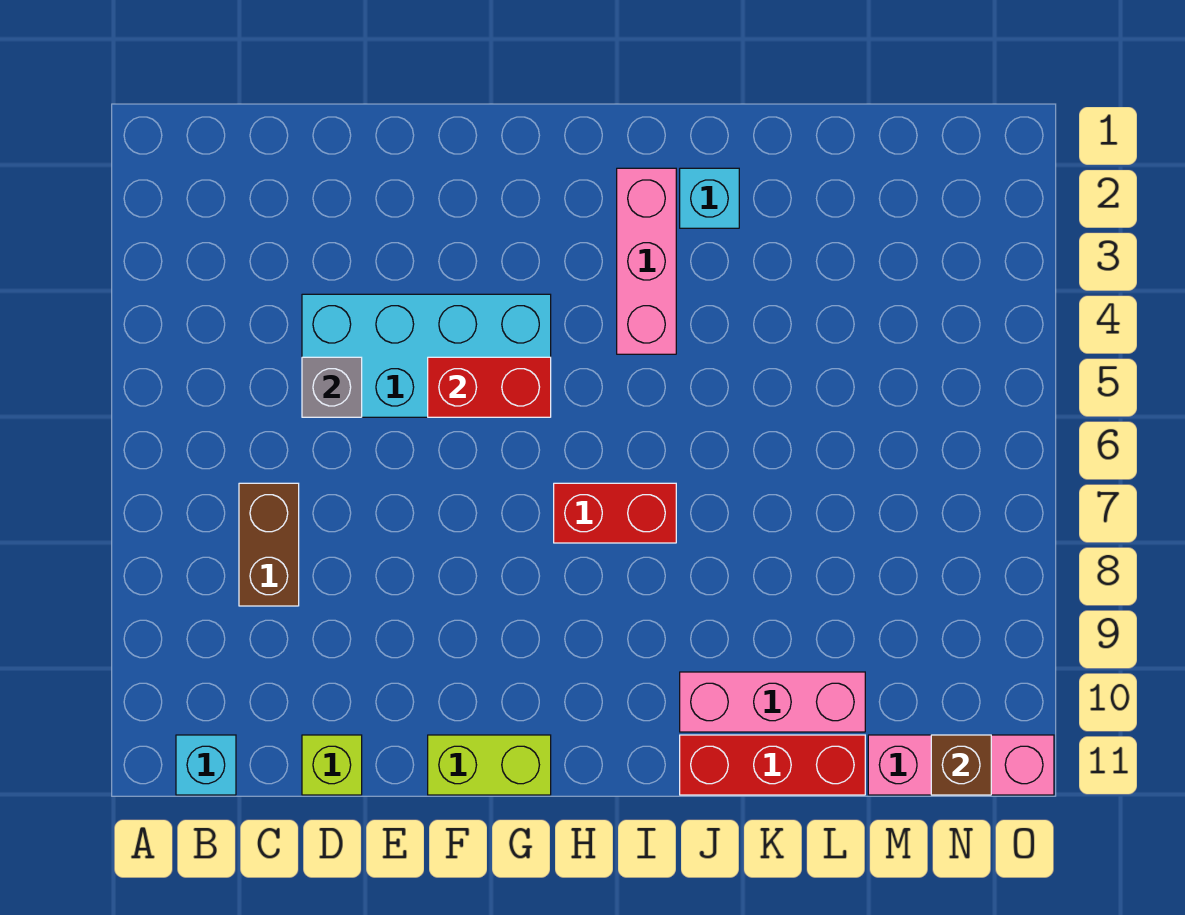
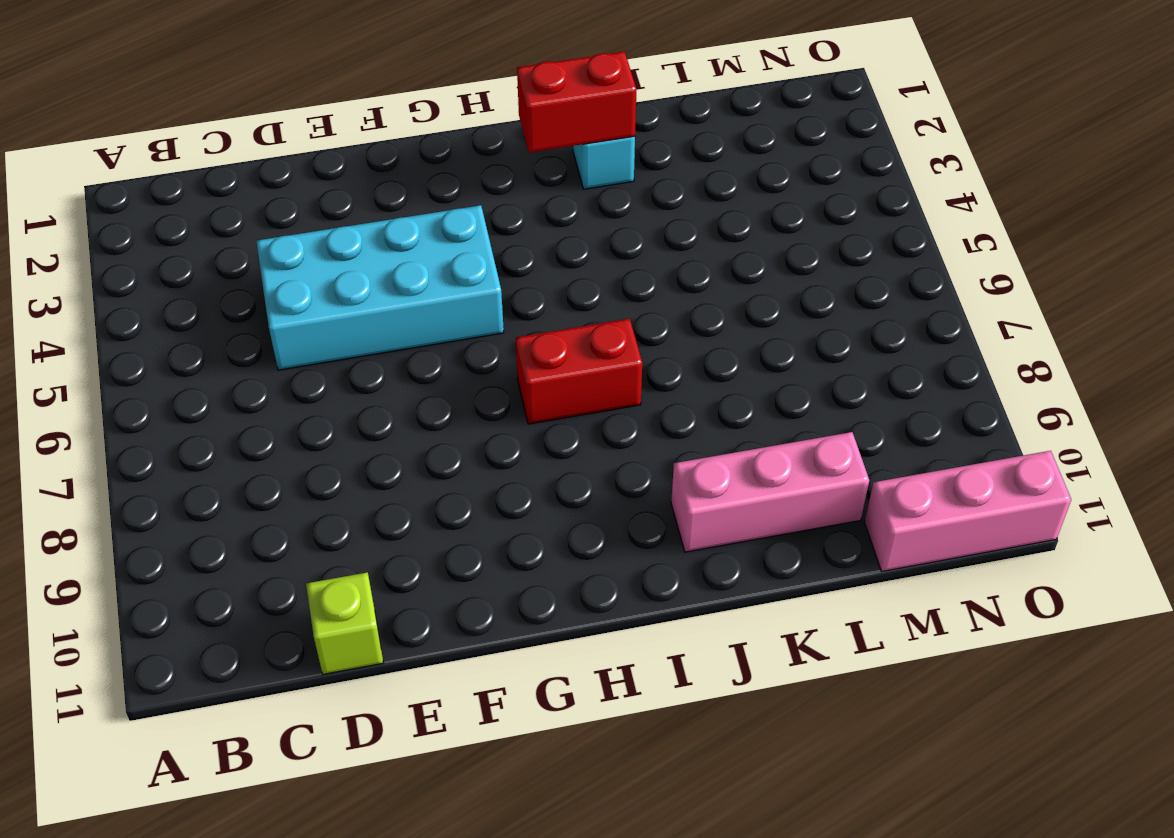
red 1x2 brick [517,52,637,153] -> red 1x2 brick moved to [428,357,551,417]
none -> cyan 1x1 brick [176,735,236,795]
none -> brown 1x2 brick [239,483,299,606]
none -> lime 1x2 brick [428,735,551,795]

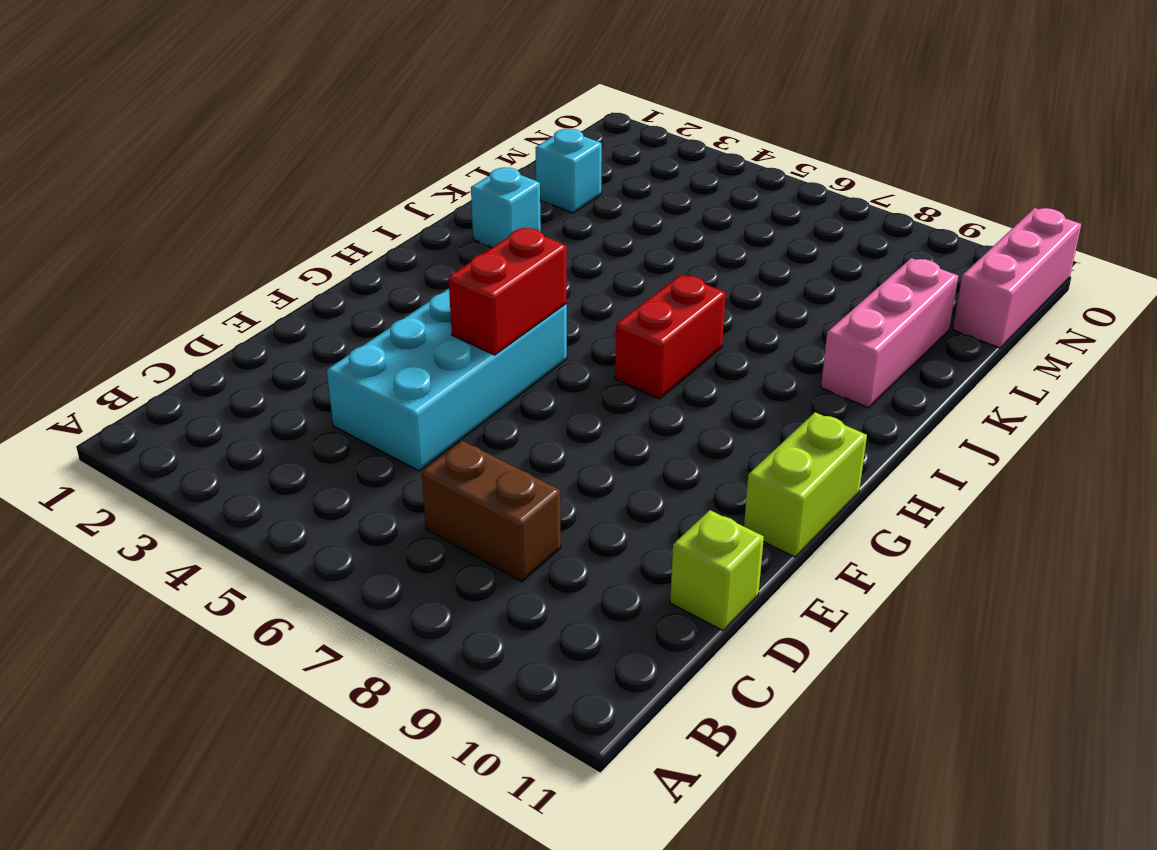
cyan 1x1 brick [536,129,602,213] -> cyan 1x1 brick moved to [176,735,236,795]
none -> pink 1x3 brick [617,168,676,354]
none -> red 1x3 brick [680,735,865,795]
none -> grey 1x1 brick [302,357,362,417]

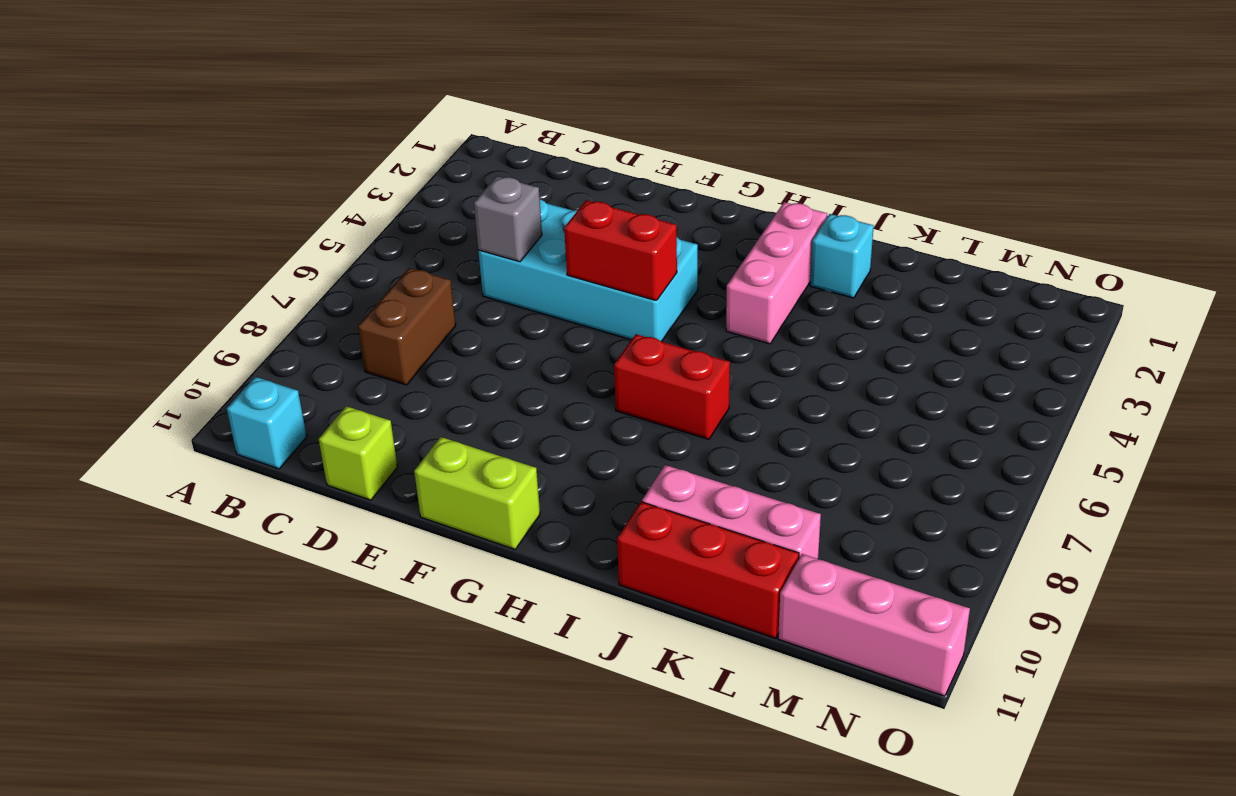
none -> brown 1x1 brick [931,735,991,795]

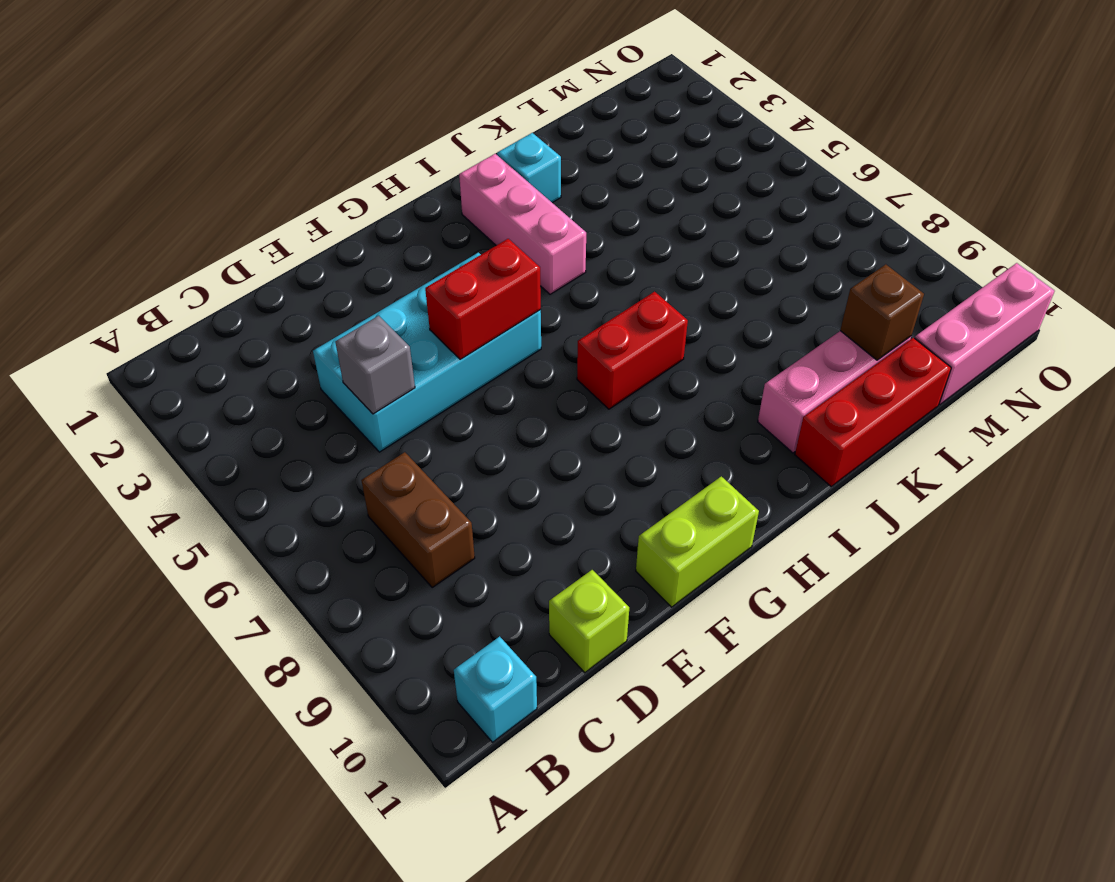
brown 1x1 brick [840,264,924,360] -> brown 1x1 brick moved to [931,735,991,795]

